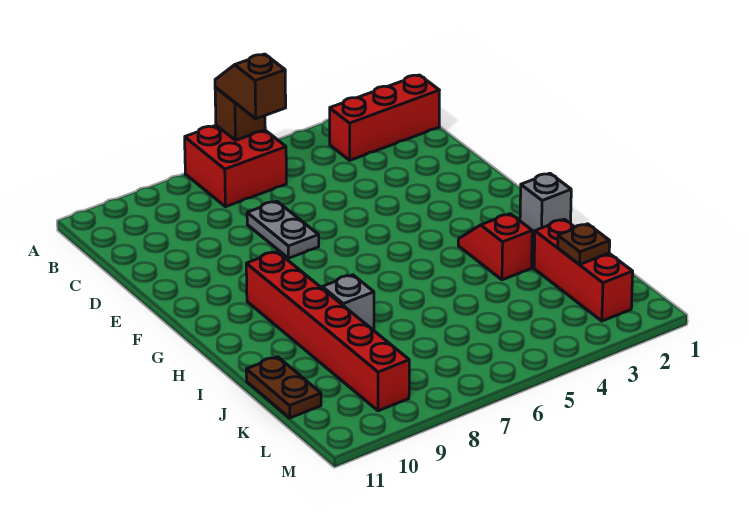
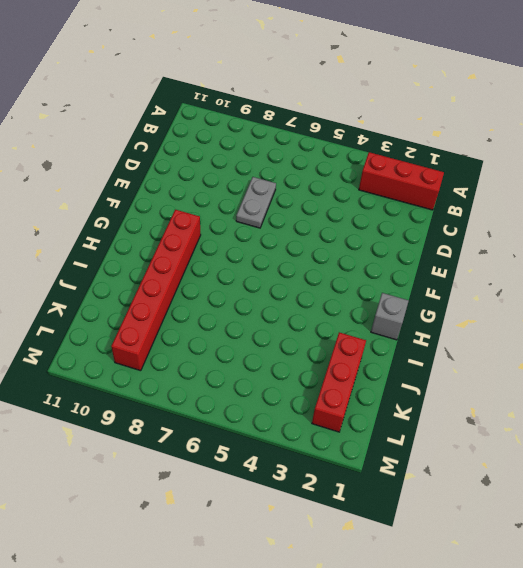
none -> red 2x2 brick [185,125,286,207]
none -> red 1x2 slope [458,214,532,280]
none -> grey 1x1 brick [322,275,374,330]

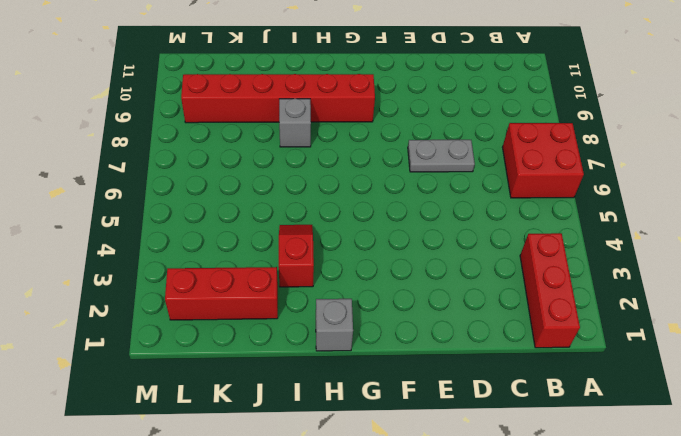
red 1x2 slope [279,225,314,287] -> red 1x2 slope turned to [458,214,532,280]
none -> brown 1x2 plate [246,357,321,418]
none -> brown 1x1 brick [215,87,265,140]
none -> brown 1x1 plate [558,224,610,265]

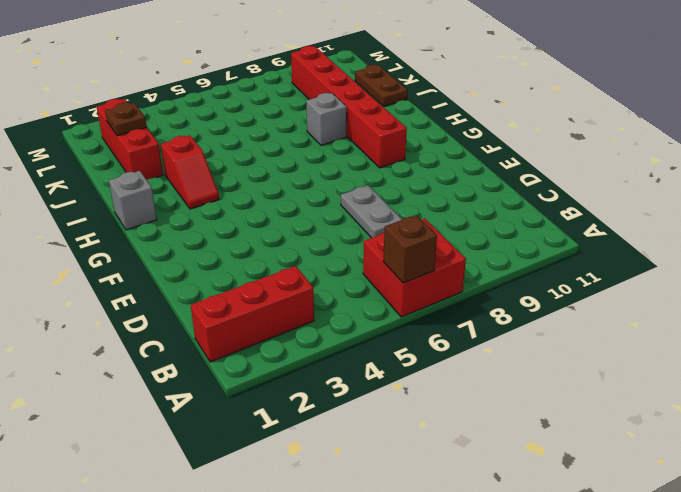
none -> brown 1x2 slope [215,54,286,119]

